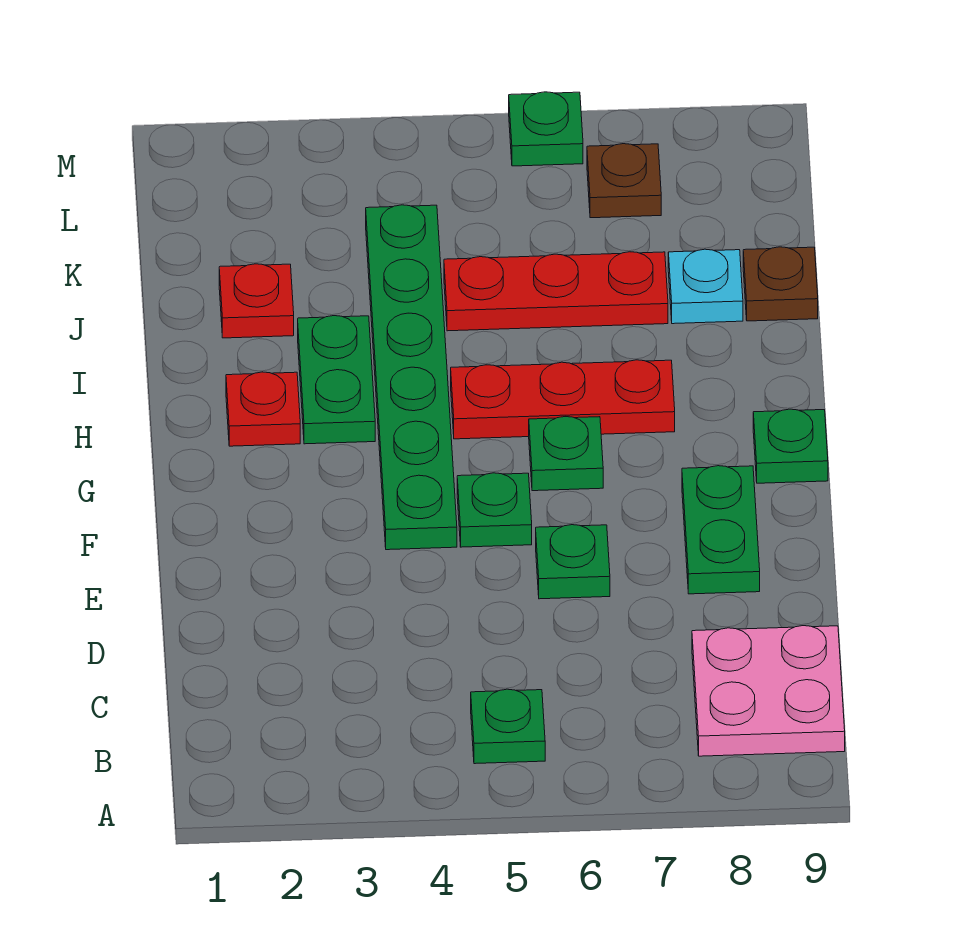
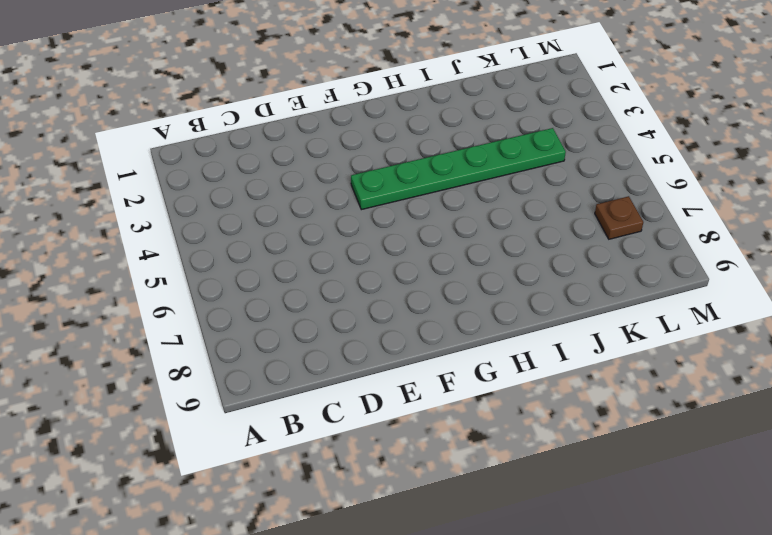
none -> green 1x1 plate [471,689,545,764]
none -> pink 2x2 plate [692,626,845,756]
none -> green 1x1 plate [536,525,610,599]

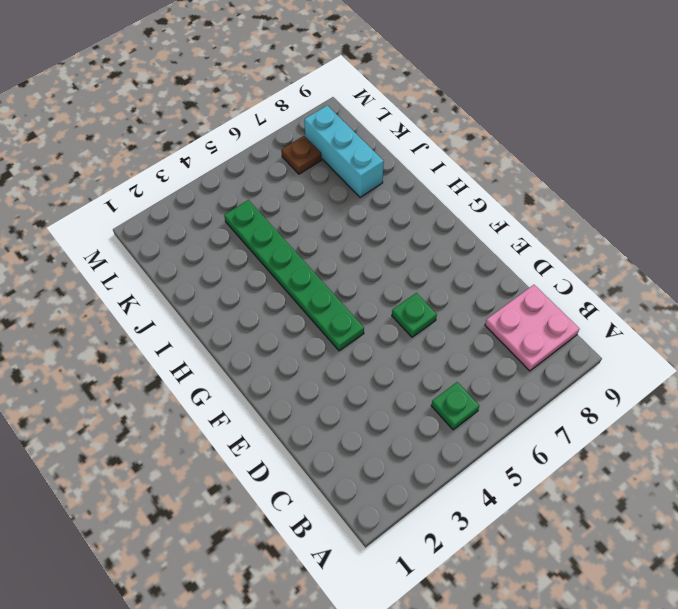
cyan 1x3 brick [304,105,384,197] -> cyan 1x1 plate [668,249,743,324]
none -> green 1x2 plate [682,466,760,594]
none -> green 1x1 plate [457,473,532,547]
none -> green 1x1 plate [529,417,603,491]

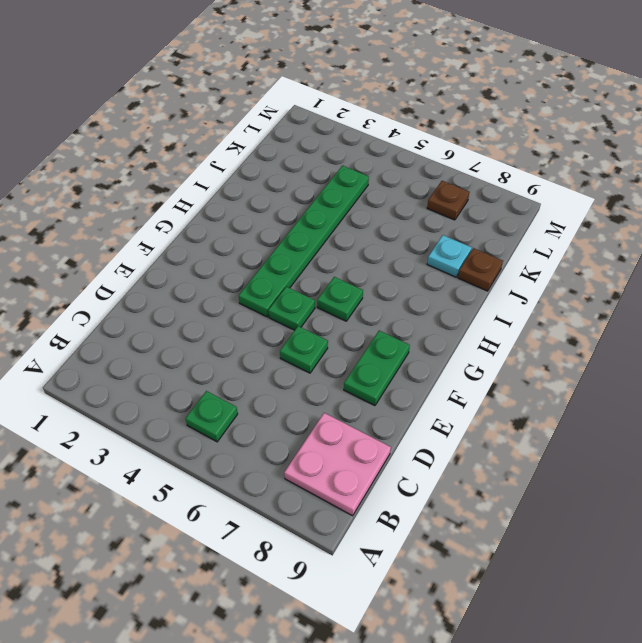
none -> green 1x1 plate [753,409,828,483]
none -> red 1x1 plate [226,372,300,446]
none -> green 1x2 plate [298,316,375,444]

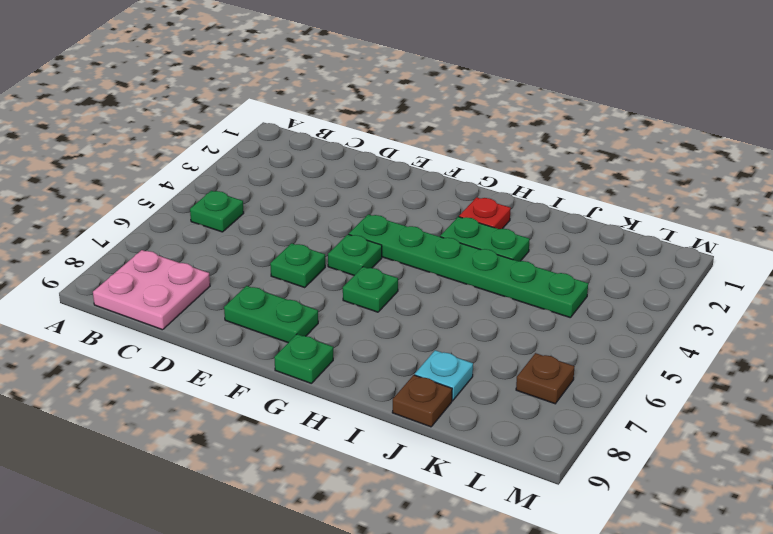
none -> red 1x3 plate [451,360,675,439]
none -> red 1x1 plate [219,264,294,338]
none -> red 1x3 plate [444,252,668,331]

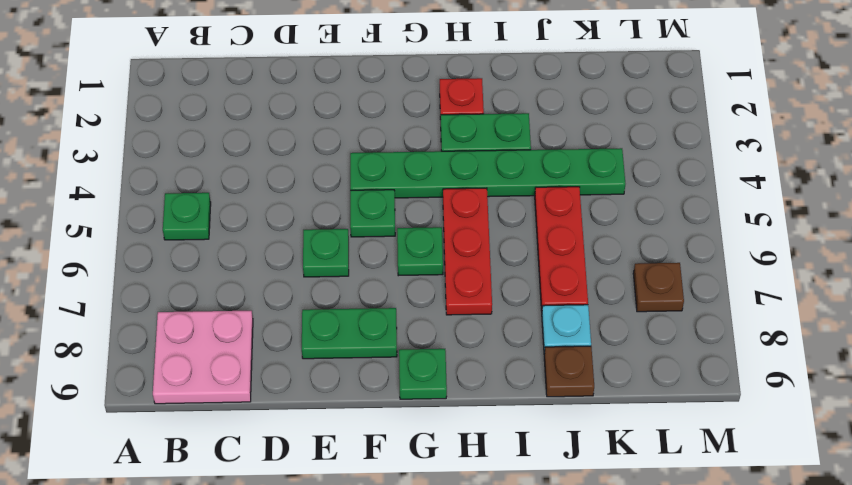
none -> red 1x1 plate [219,264,294,338]
none -> green 1x1 plate [509,92,583,166]

